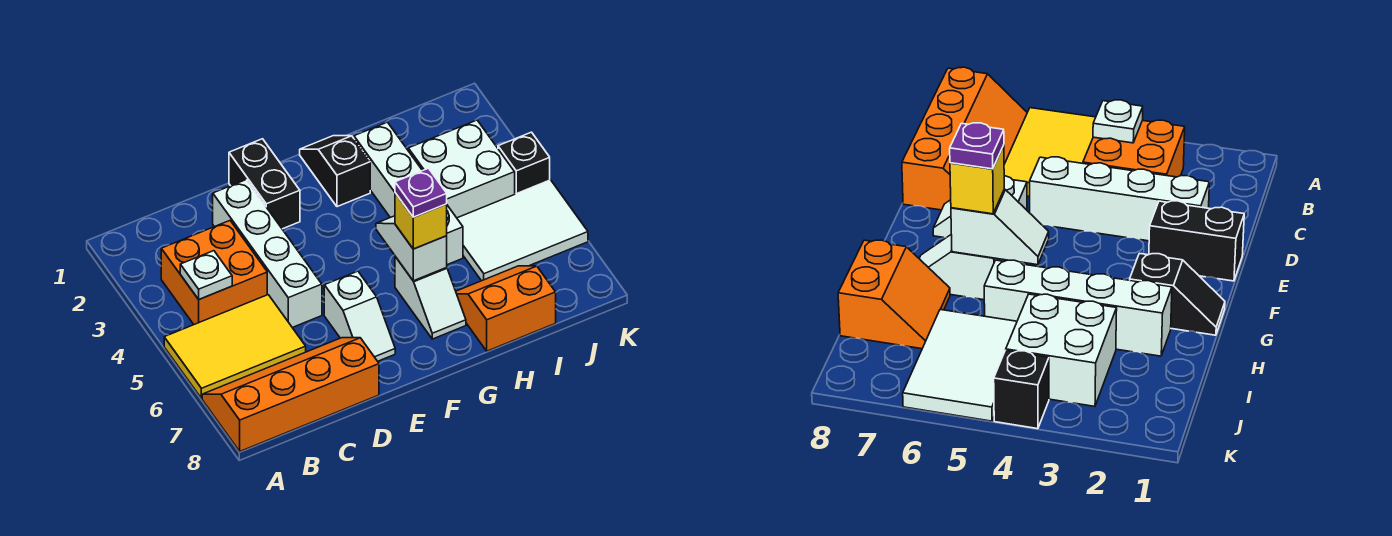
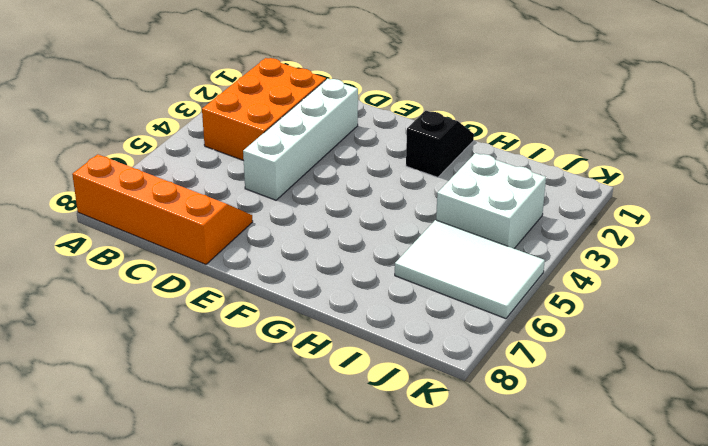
orange 2x3 brick [202,58,326,161] -> orange 2x2 brick [161,221,267,324]
none -> yellow 2x3 tile [164,295,306,399]
none -> black 1x2 brick [229,139,300,229]
none -> white 1x2 slope [324,271,395,361]

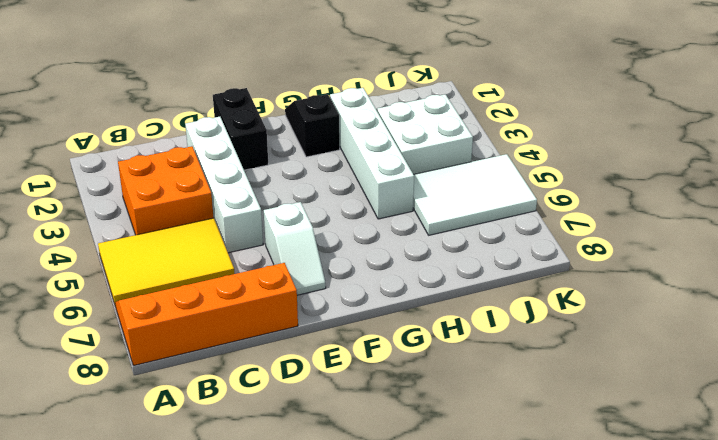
none -> white 1x2 slope [395,257,466,339]
none -> orange 2x2 slope [456,266,556,351]
none -> black 1x1 brick [498,132,550,194]

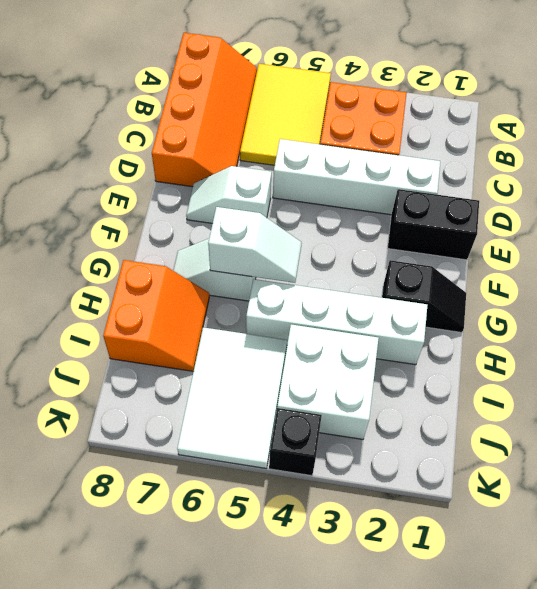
none -> white 1x1 plate [180,251,232,299]
none -> yellow 1x1 brick [395,193,447,249]
none -> purple 1x1 plate [395,168,447,217]

